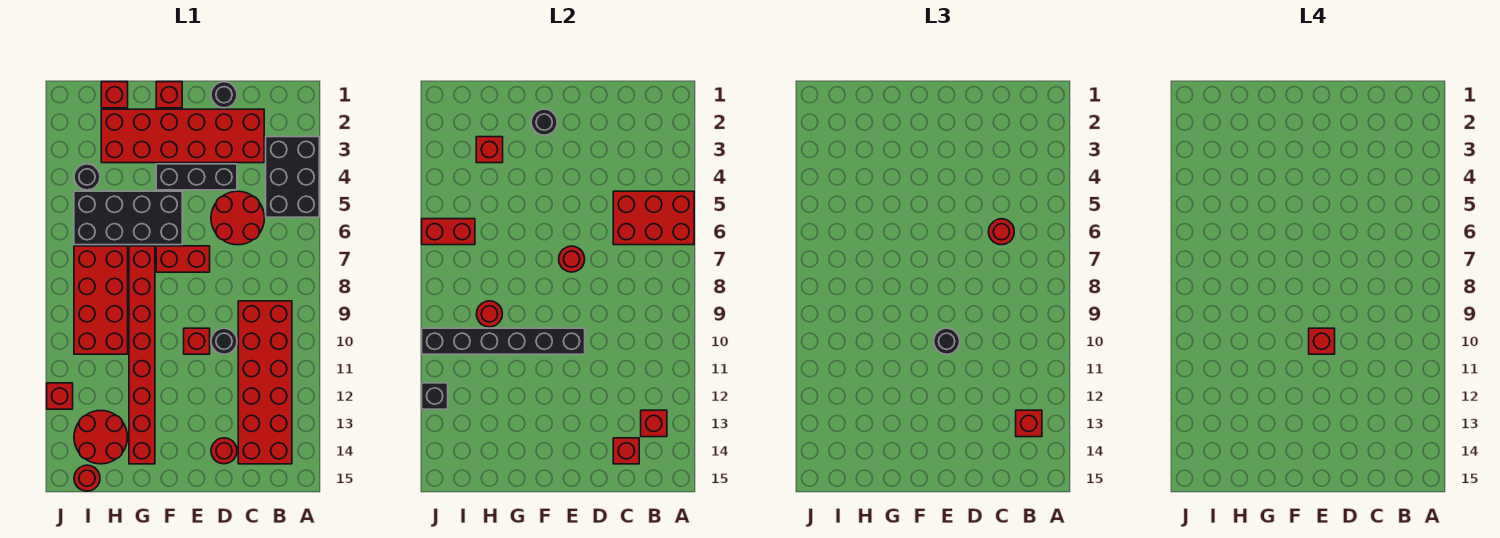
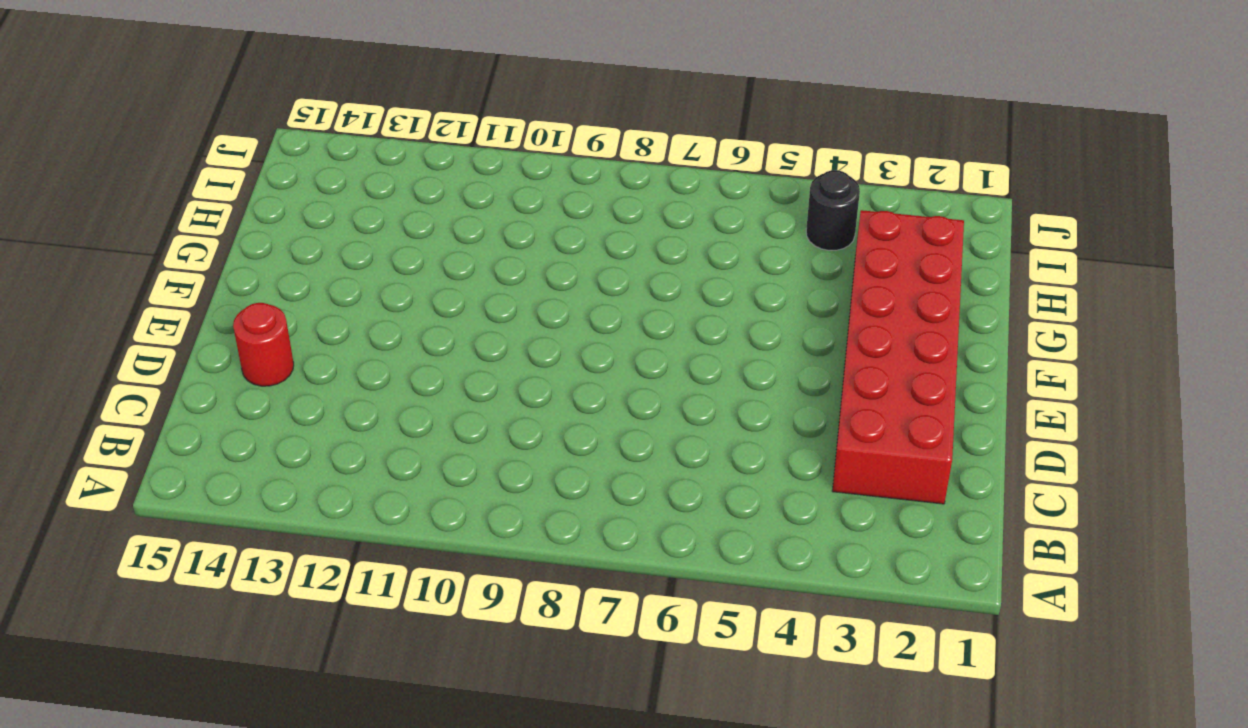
none -> black 2x3 brick [266,137,319,217]
none -> red 2x6 brick [238,301,292,464]
none -> red 2x2 round brick [211,191,264,245]
none -> black 1x1 round brick [211,82,237,108]

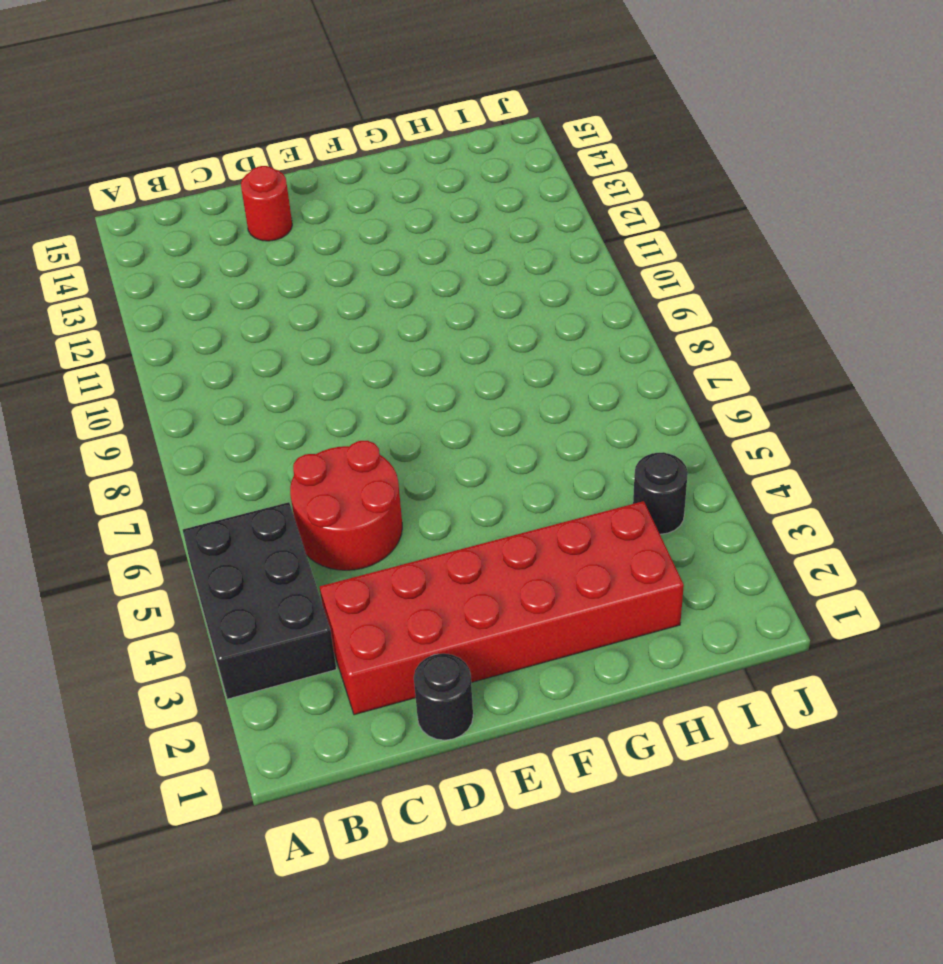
none -> red 2x6 brick [238,301,292,464]
none -> black 1x3 brick [156,164,237,190]
none -> black 1x1 round brick [211,328,237,354]
none -> red 1x2 brick [156,246,210,272]

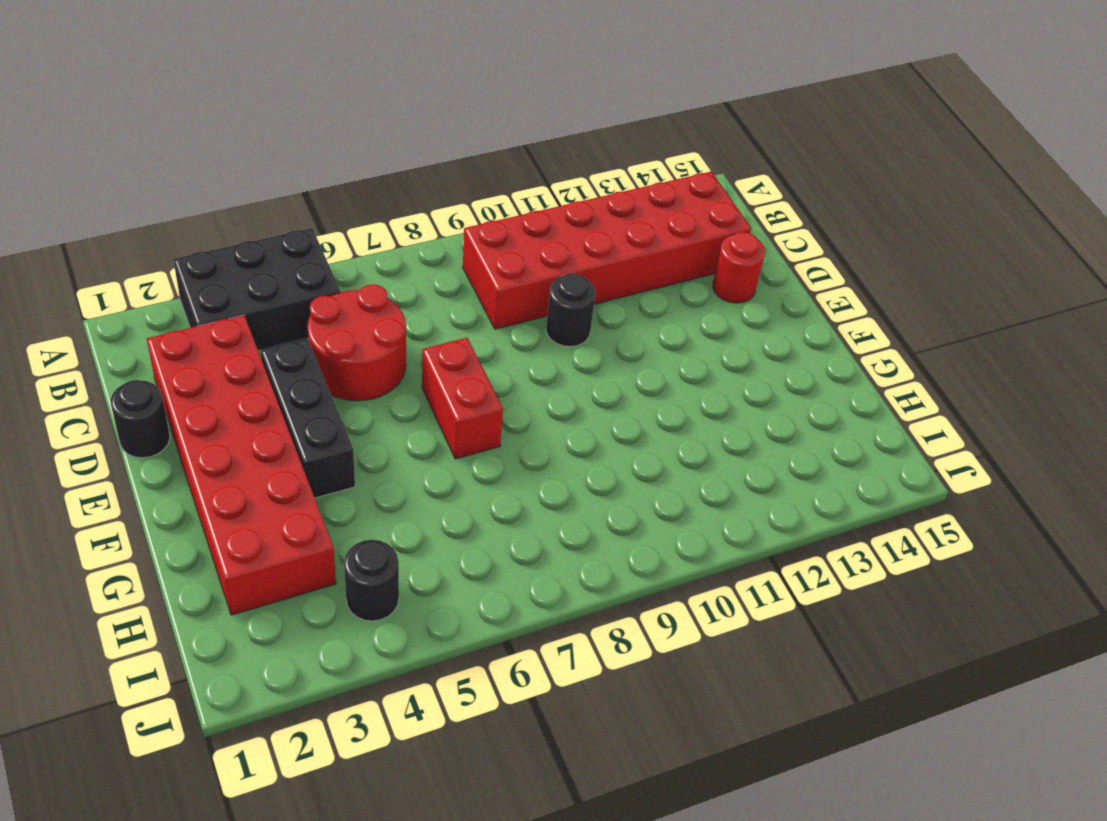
none -> red 1x1 brick [184,328,210,354]
none -> red 1x1 brick [156,82,182,108]
none -> black 2x4 brick [74,191,182,245]
none -> red 1x8 brick [129,246,155,464]

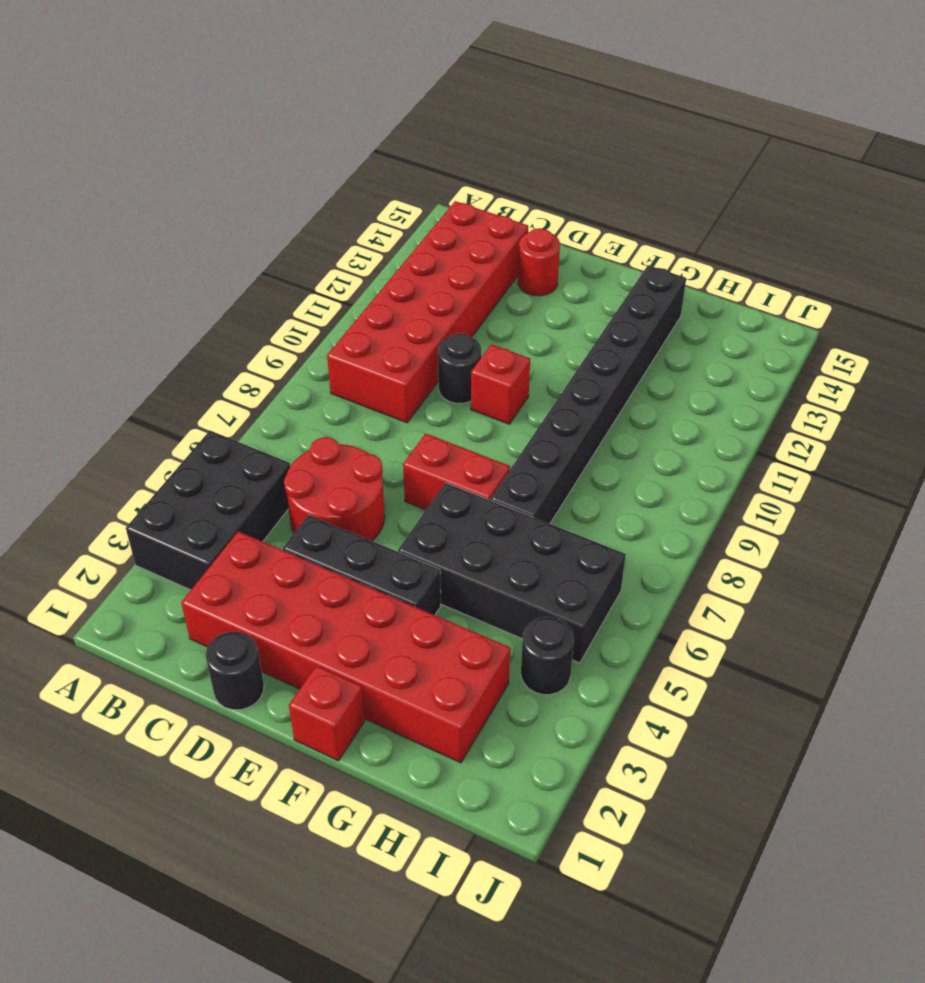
black 1x8 brick [491,265,686,524] -> red 1x8 brick [129,246,155,464]
none -> red 1x1 brick [101,82,128,108]
none -> red 2x4 brick [74,246,128,354]
none -> red 2x2 round brick [74,411,128,464]
none -> red 1x1 round brick [74,465,100,491]

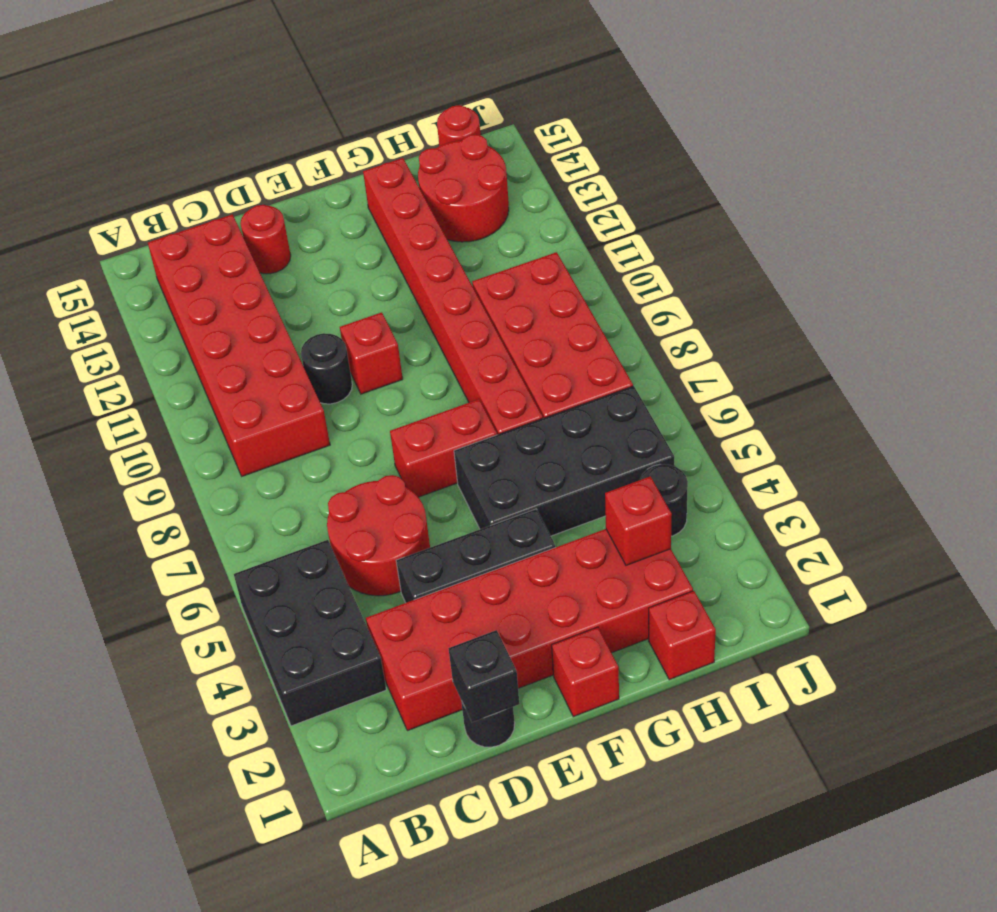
black 1x1 brick [448,630,520,722] -> black 1x1 brick moved to [422,383,448,409]
none -> red 1x1 brick [47,383,73,409]
none -> red 2x3 brick [613,191,694,245]
none -> red 1x1 brick [641,410,667,437]
none -> red 1x1 brick [613,438,639,464]

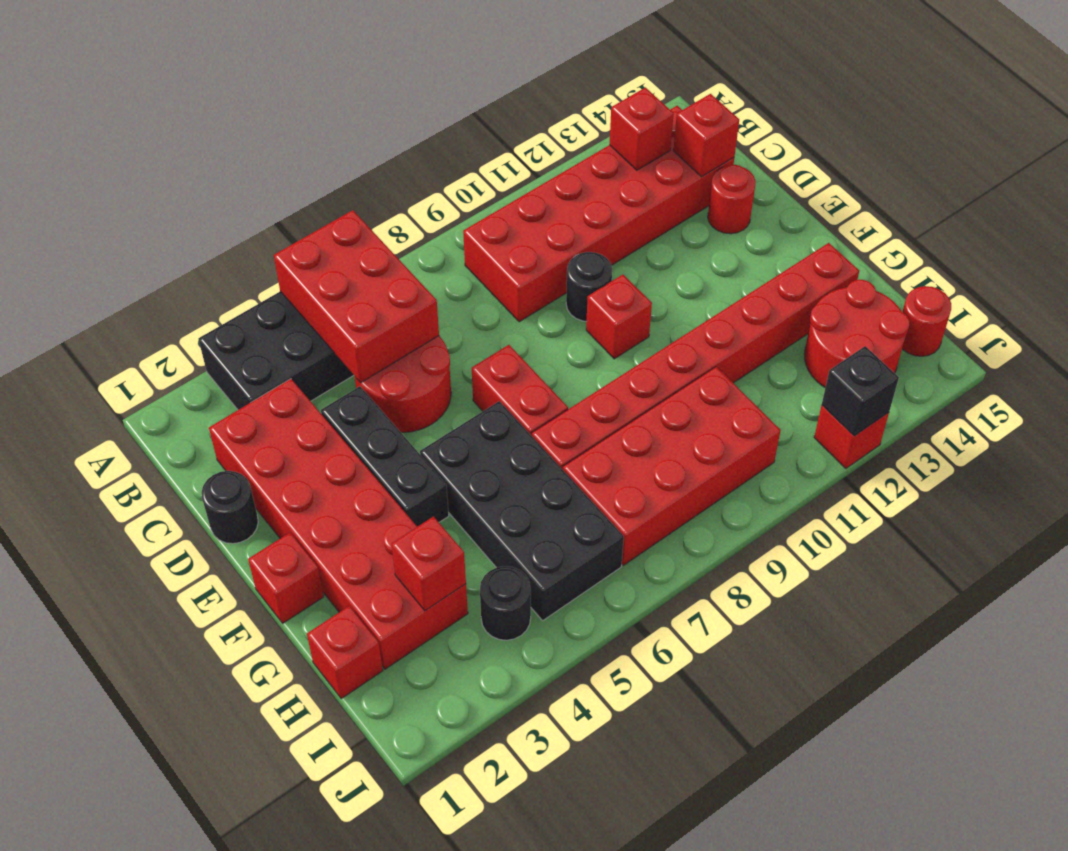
none -> red 1x1 round brick [559,246,585,272]
none -> black 1x6 brick [422,328,585,354]
none -> black 1x1 round brick [531,109,557,135]
none -> red 1x1 round brick [477,301,502,327]

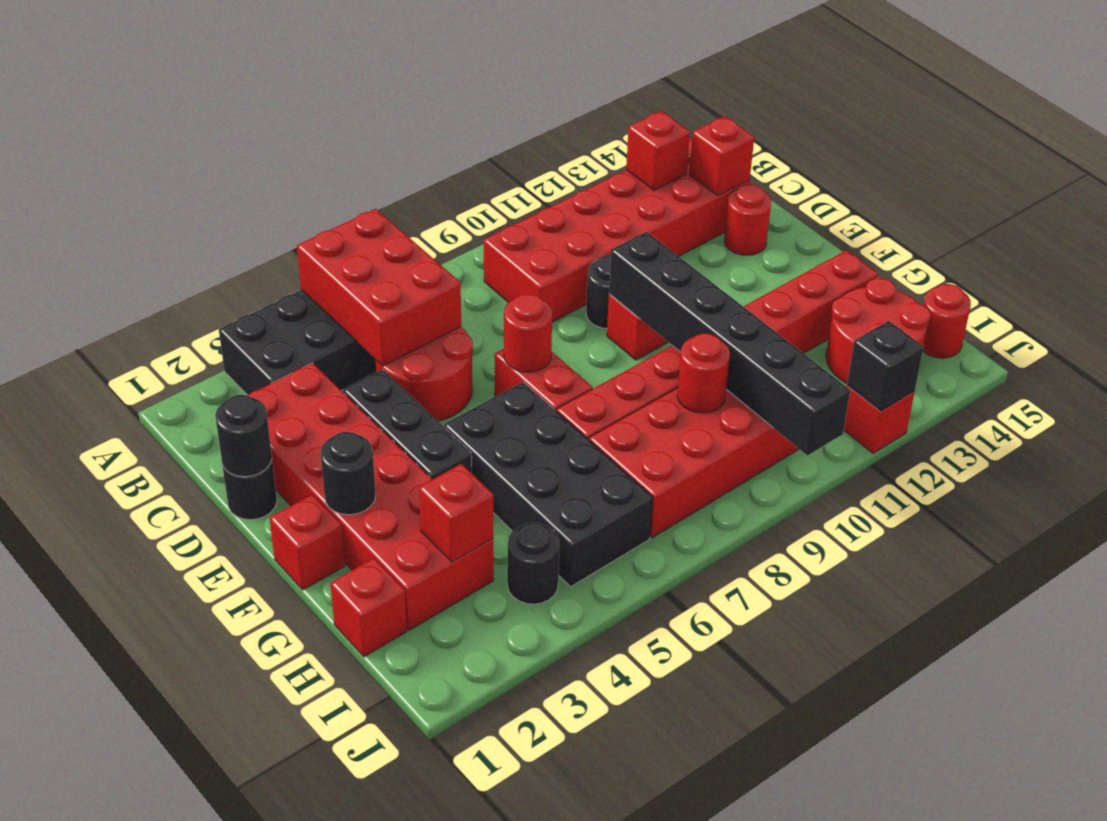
black 1x1 round brick [215,395,272,477] -> black 1x1 round brick moved to [934,328,960,354]
none -> red 1x2 brick [422,219,475,245]
none -> red 1x1 brick [1016,410,1042,437]
none -> red 1x1 round brick [988,219,1014,245]
none -> red 1x1 brick [1309,328,1335,354]

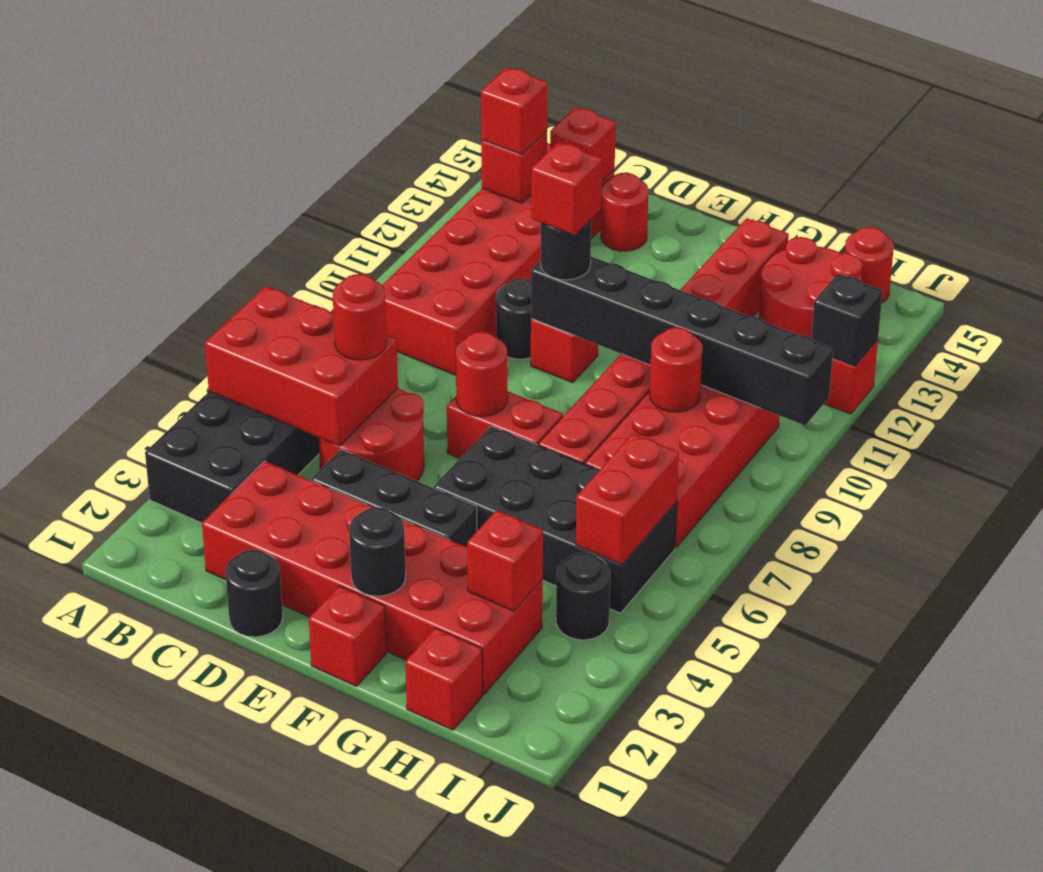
red 1x2 brick [576,434,679,565] -> red 1x2 brick turned to [422,219,475,245]

